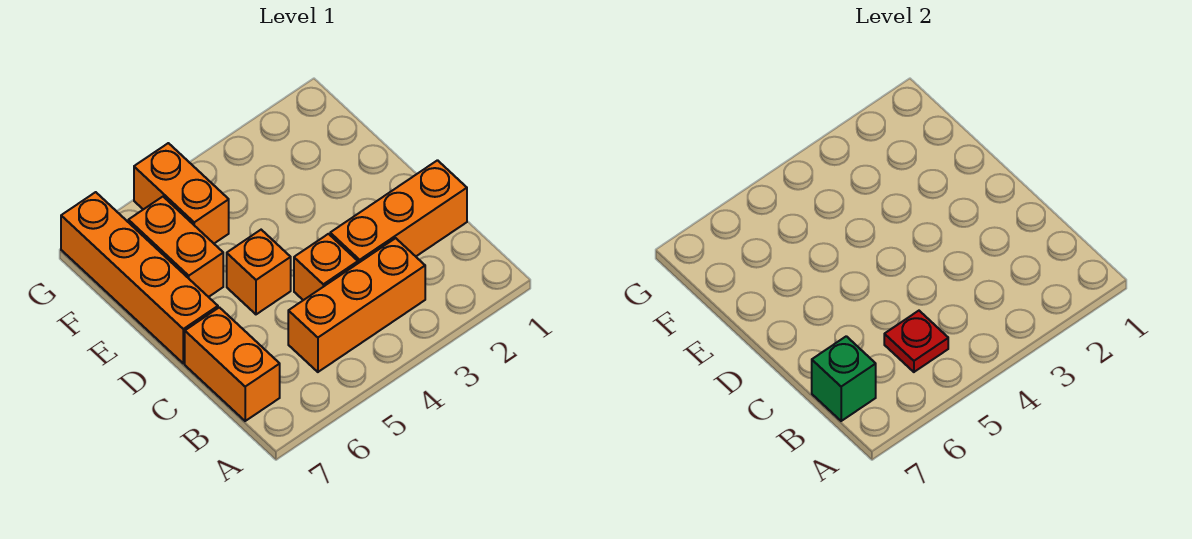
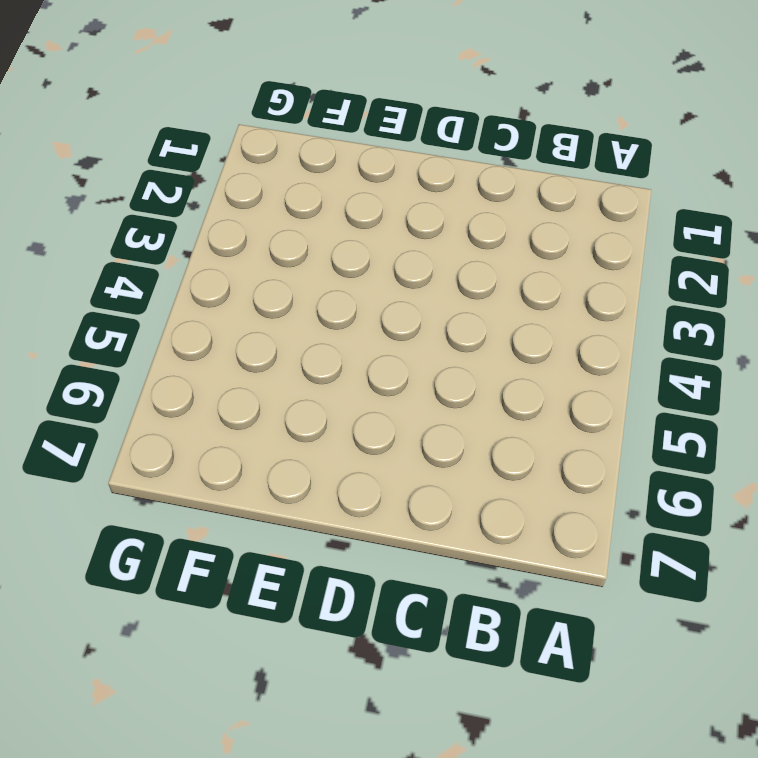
none -> orange 1x3 brick [288,238,425,372]
none -> orange 1x2 brick [185,307,280,421]

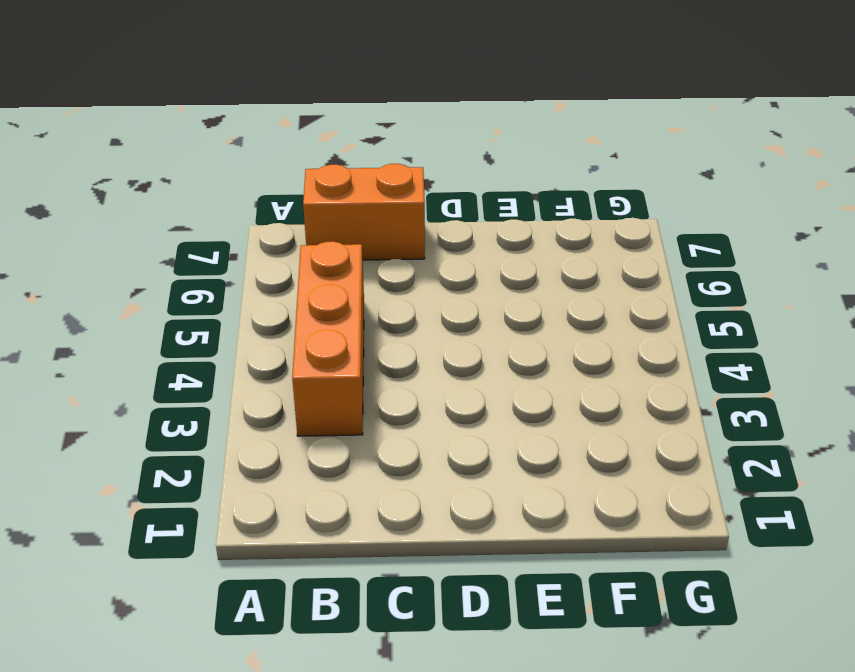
none -> orange 1x3 brick [330,160,467,263]
none -> orange 1x1 brick [294,234,358,300]

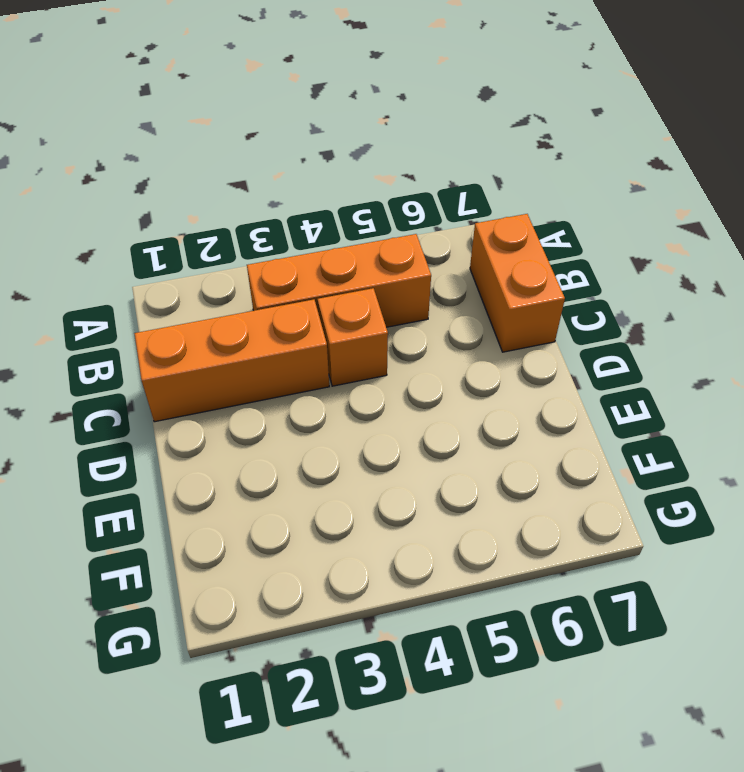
none -> orange 1x1 brick [227,230,291,314]
none -> orange 1x4 brick [61,192,218,363]

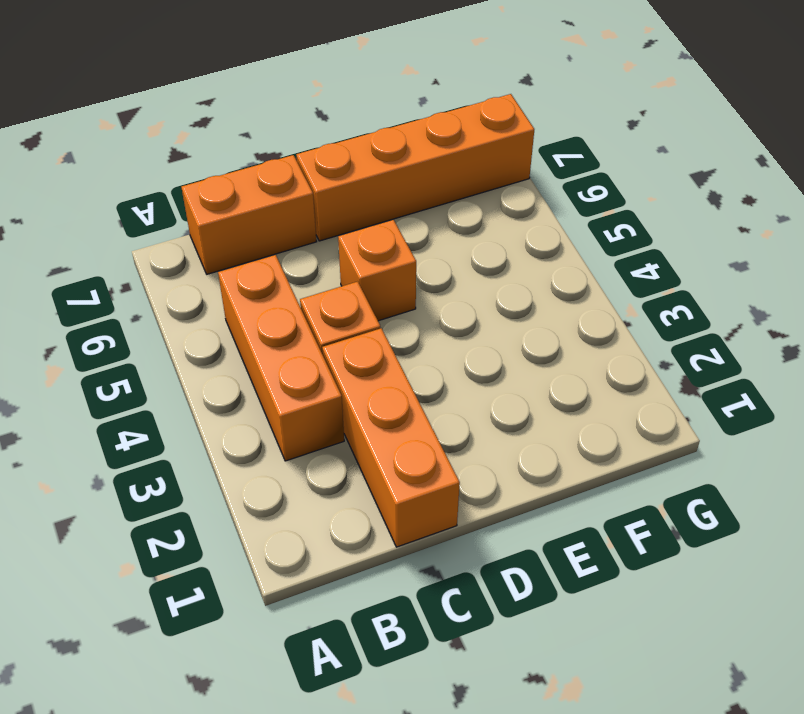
none -> orange 1x2 brick [128,197,223,297]
none -> orange 1x2 brick [134,143,229,243]

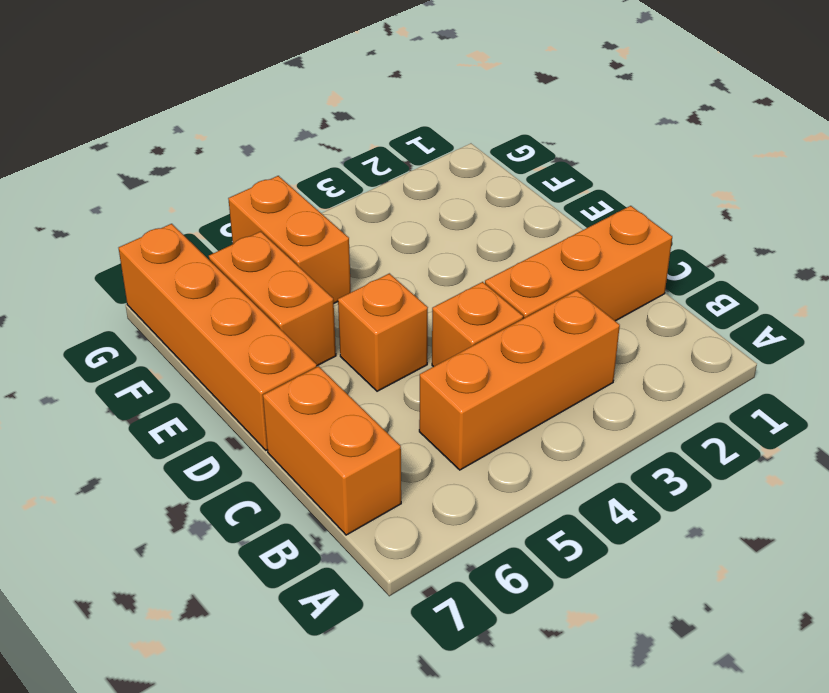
none -> red 1x1 plate [884,311,948,372]
none -> green 1x1 brick [812,336,876,421]

